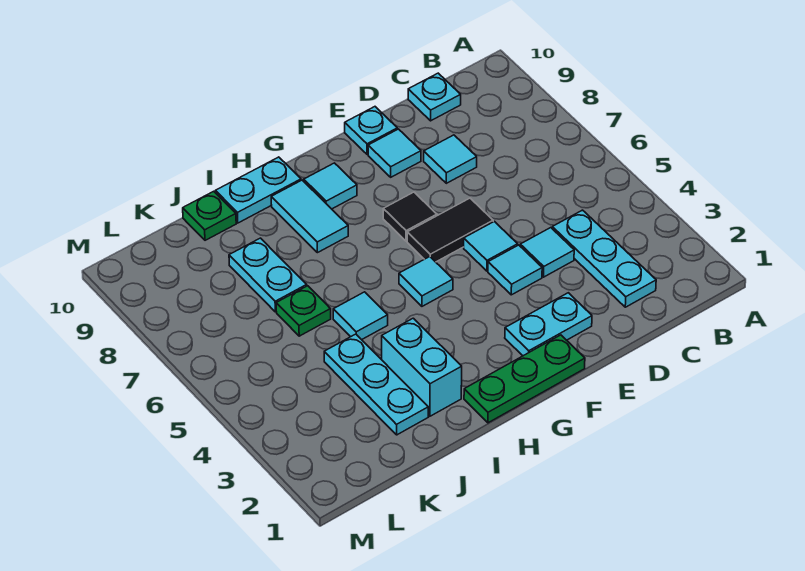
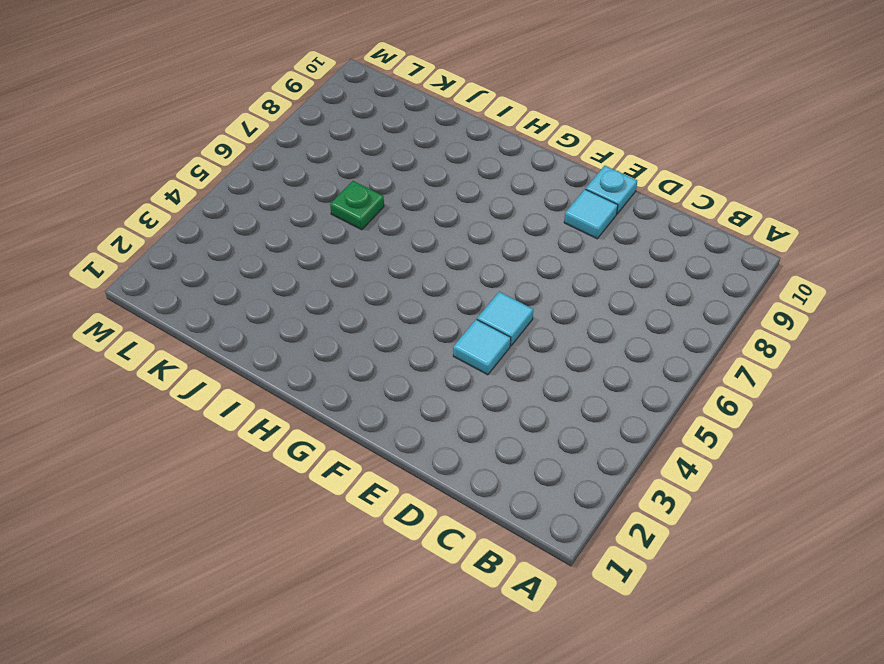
none -> cyan 1x3 plate [552,210,656,307]
none -> cyan 1x1 plate [408,73,461,121]
none -> cyan 1x1 tile [520,228,574,277]

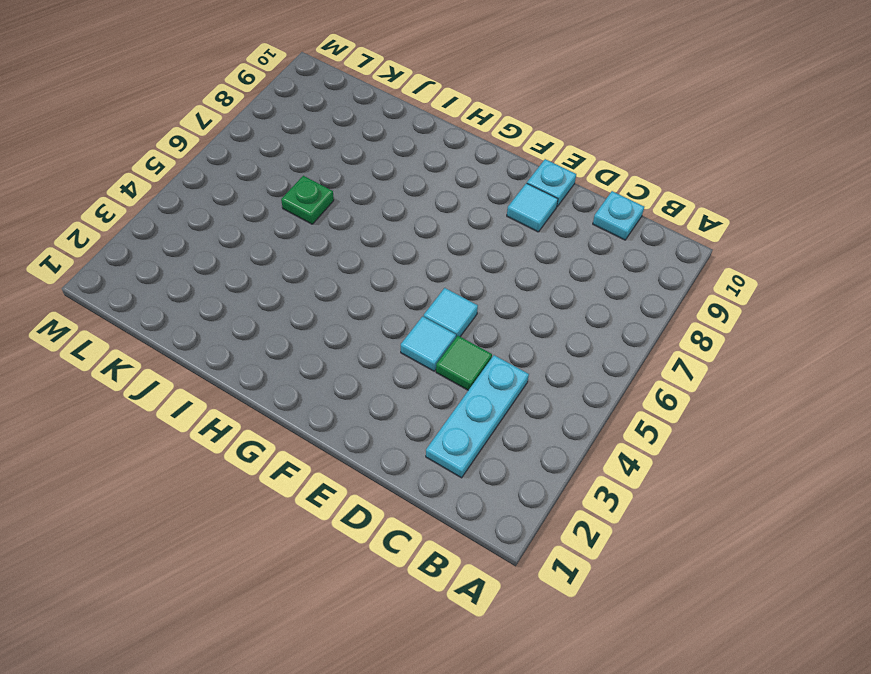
green 1x1 tile [436,336,492,390] -> cyan 1x1 tile [520,228,574,277]
none -> cyan 1x1 tile [424,135,477,183]
none -> cyan 1x2 plate [505,293,592,356]
none -> black 1x2 tile [407,198,493,262]

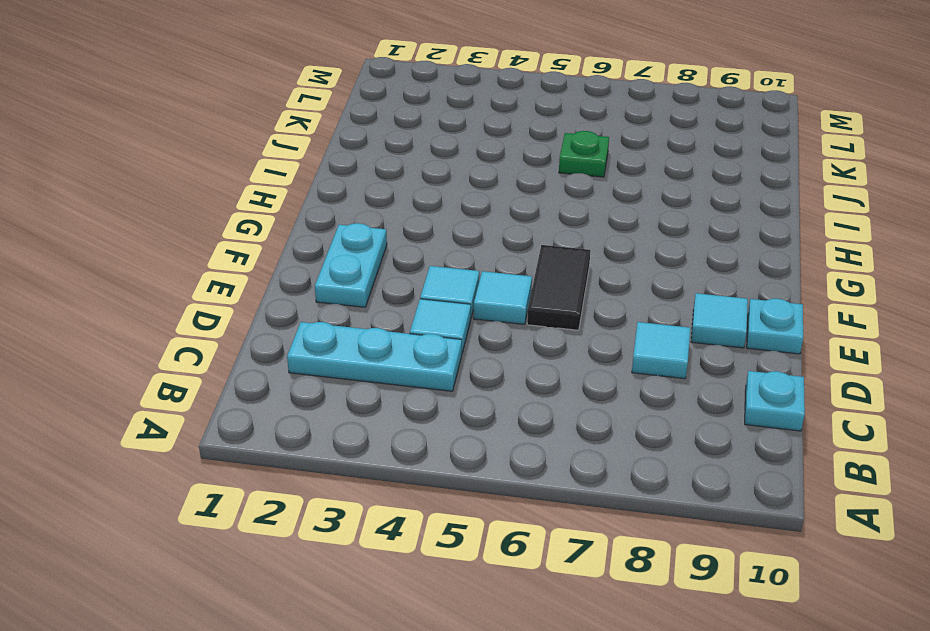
none -> green 1x3 plate [464,335,585,423]
none -> black 1x1 tile [383,192,437,241]
none -> cyan 1x1 tile [399,257,453,306]

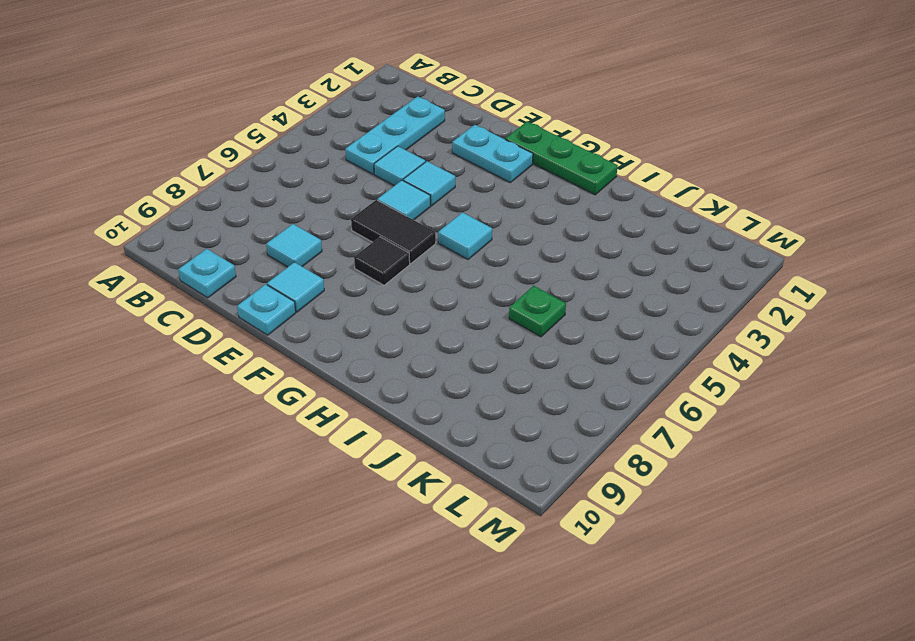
none -> cyan 1x1 tile [304,163,357,209]
none -> cyan 1x2 tile [271,180,348,253]
none -> cyan 1x2 plate [215,157,301,223]

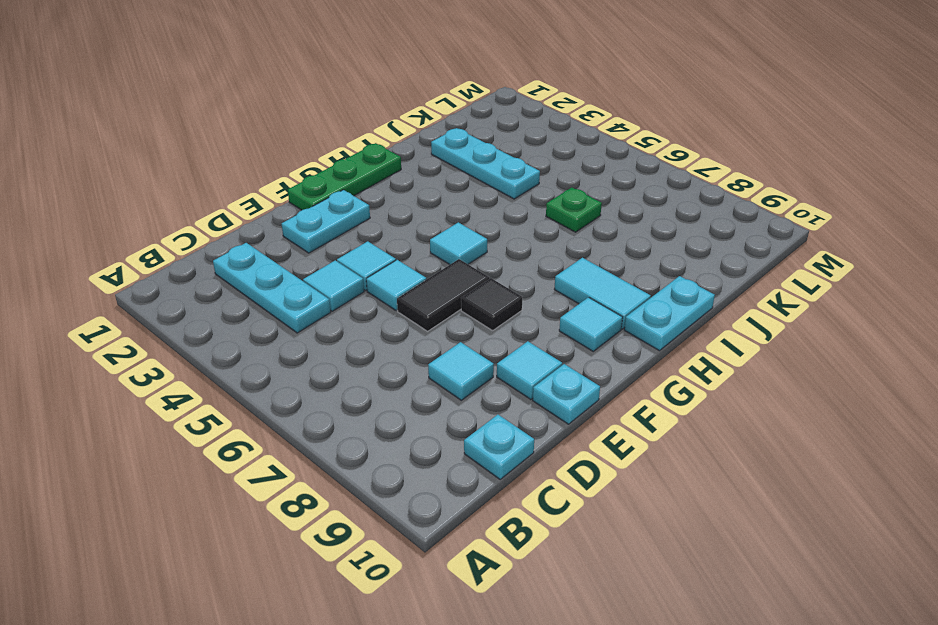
none -> cyan 1x2 brick [382,318,462,416]
none -> cyan 1x1 tile [333,292,388,340]
none -> cyan 1x2 plate [229,238,307,312]

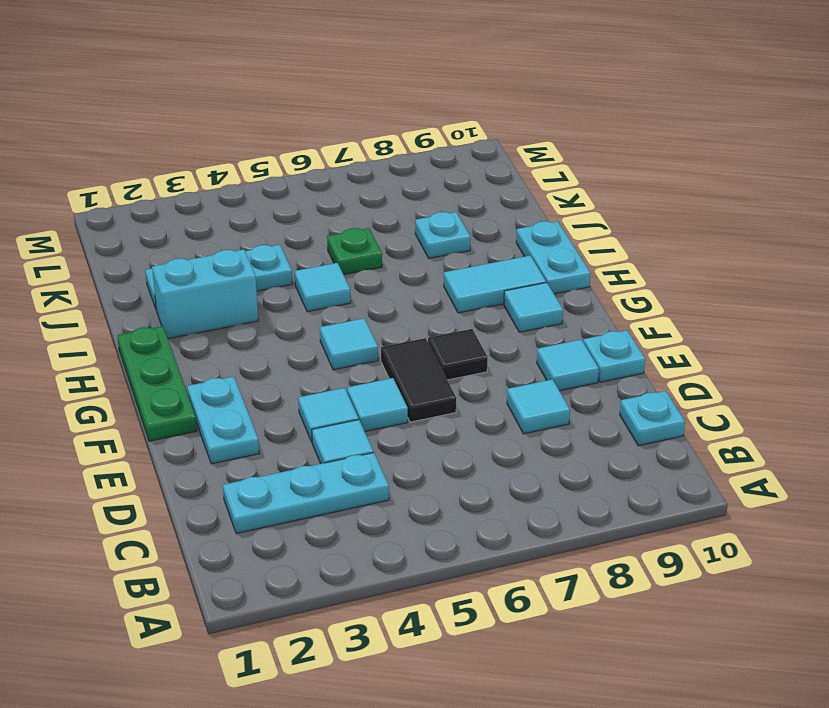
cyan 1x1 plate [415,212,470,258] -> cyan 1x2 plate [229,238,307,312]
none -> green 1x1 plate [183,191,236,240]

